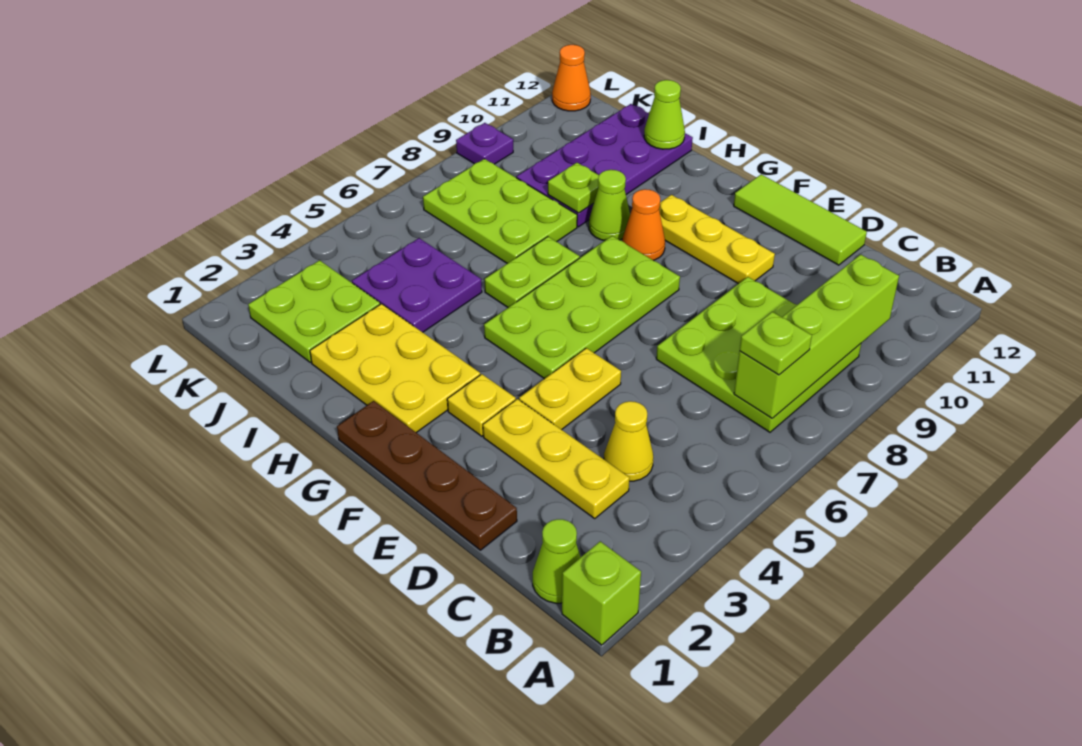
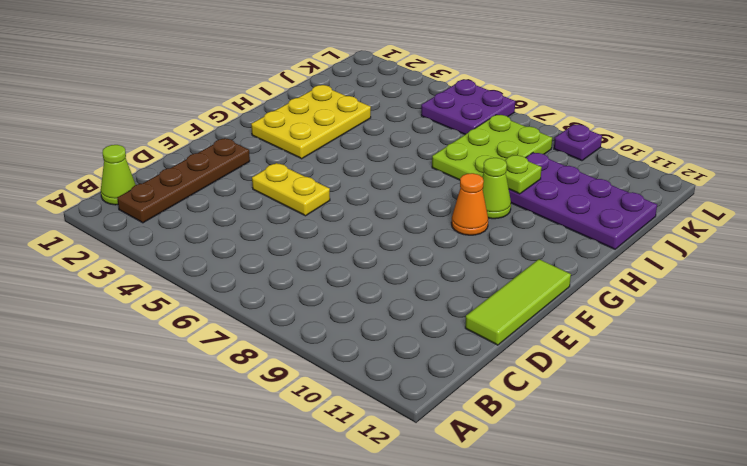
brown 1x4 plate [117,138,250,223] -> brown 1x4 plate moved to [337,401,517,550]
purple 2x2 plate [421,80,515,134] -> purple 2x2 plate moved to [352,238,482,332]
none -> lime 1x1 brick [562,541,641,645]
none -> lime 3x3 plate [656,277,861,432]
none -> yellow 1x3 plate [483,399,629,518]

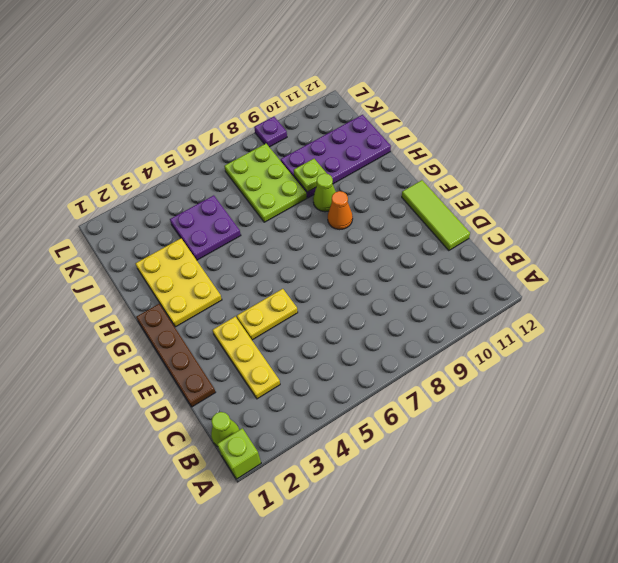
none -> lime 3x3 plate [656,277,861,432]
none -> yellow 1x1 cone [604,401,653,481]
none -> yellow 1x3 plate [659,195,775,284]

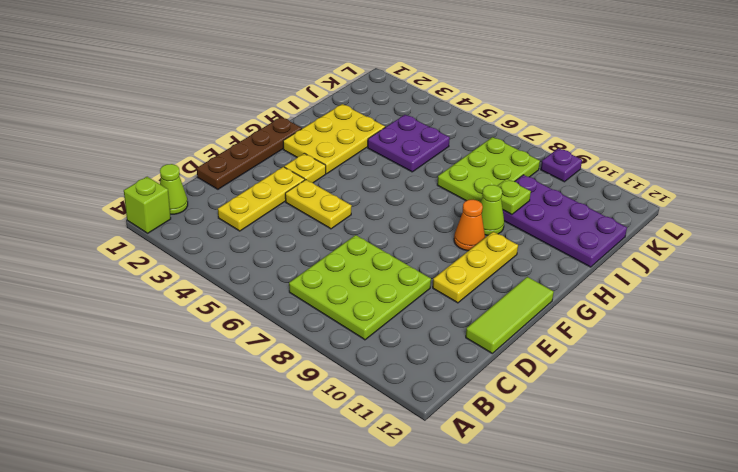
none -> yellow 1x1 cone [604,401,653,481]
none -> lime 2x4 plate [484,236,680,379]
none -> lime 1x2 plate [485,237,580,307]

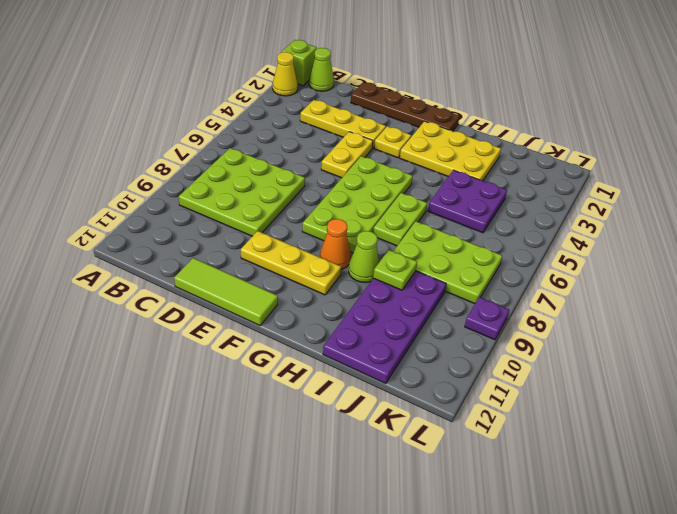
yellow 1x1 cone [273,52,298,96] -> yellow 1x1 cone moved to [604,401,653,481]
none -> lime 2x2 plate [248,260,380,362]
none -> orange 1x1 cone [552,45,591,111]
none -> lime 1x4 brick [734,254,899,418]

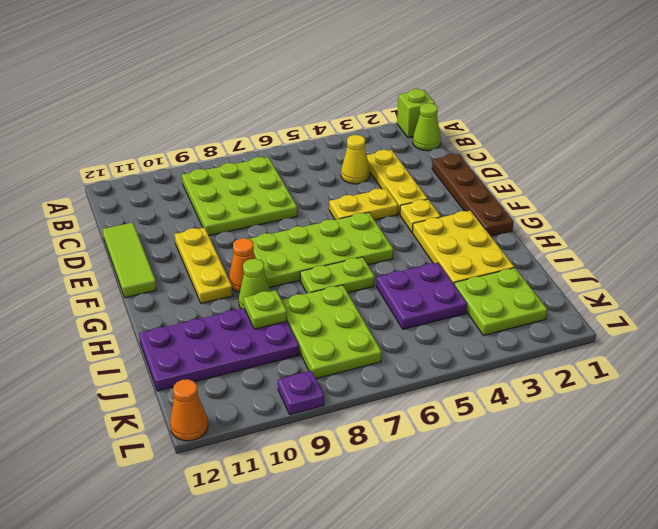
none -> lime 1x4 brick [734,254,899,418]
none -> lime 1x1 cone [644,80,685,149]
none -> lime 1x1 plate [740,312,812,375]

